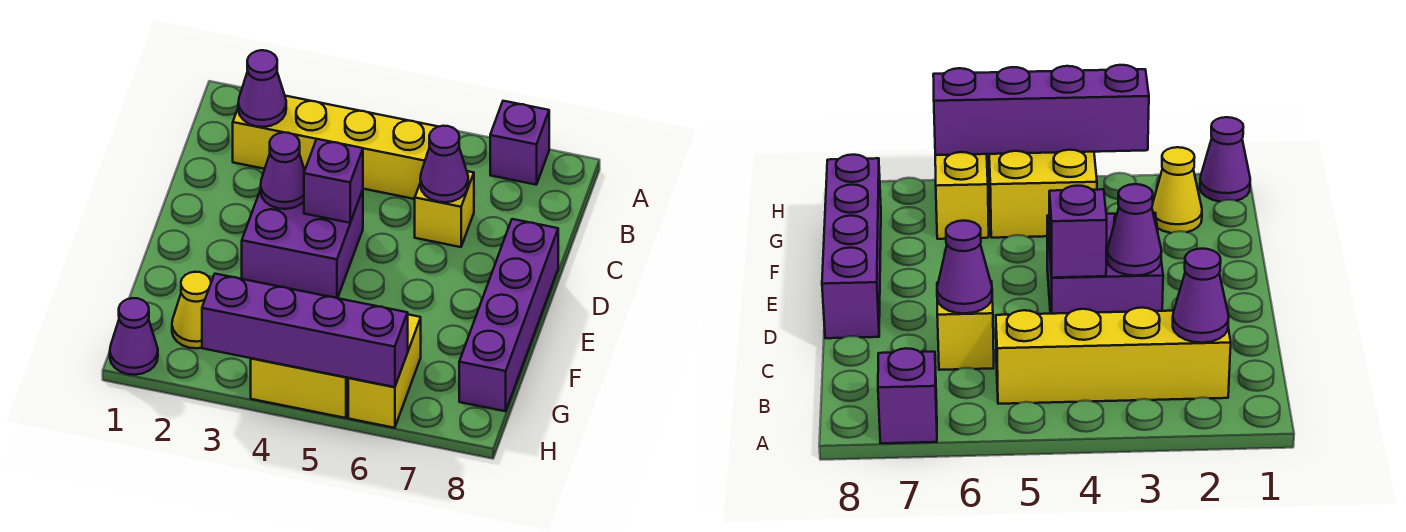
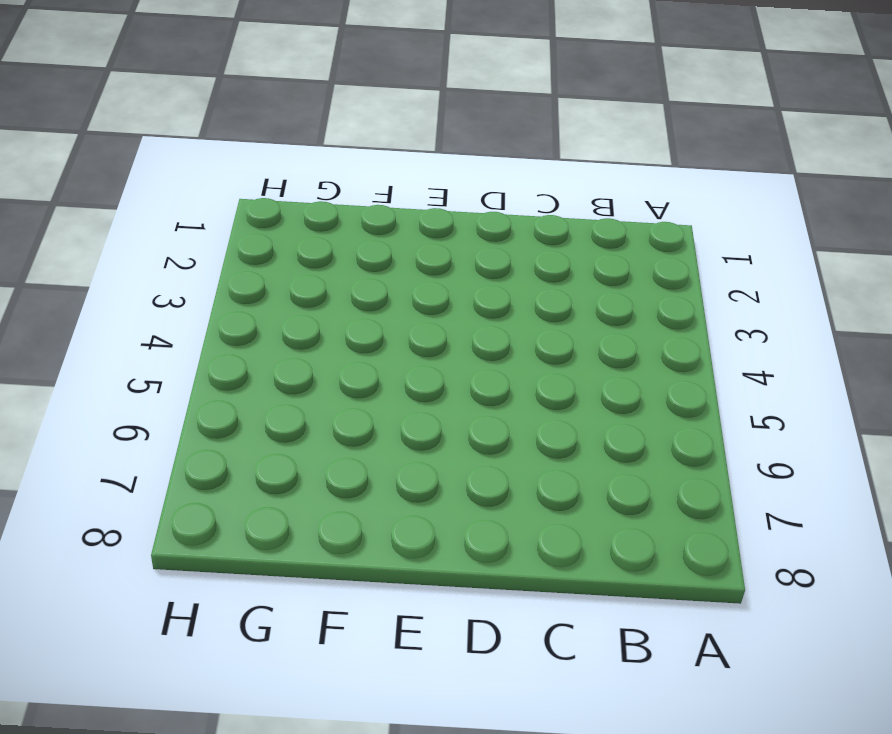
none -> purple 1x1 brick [490,101,549,185]
none -> yellow 1x4 brick [233,96,438,199]
none -> yellow 1x1 brick [415,171,474,247]

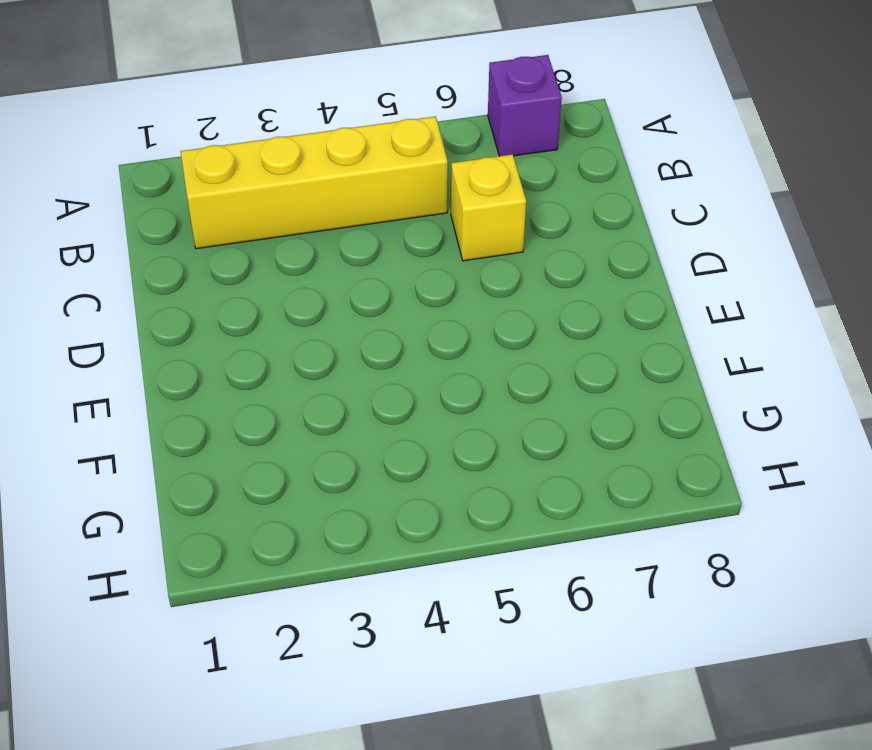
none -> purple 2x2 brick [242,190,363,298]
none -> purple 1x4 brick [459,219,558,411]
none -> yellow 1x1 cone [172,272,211,348]

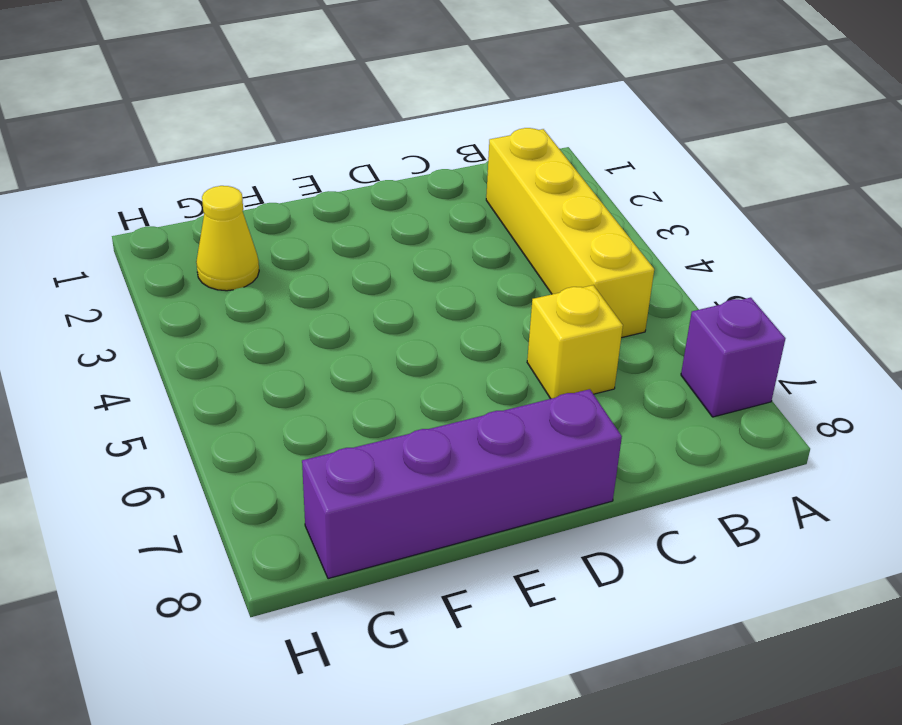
none -> purple 2x2 brick [242,190,363,298]
none -> yellow 2x2 brick [251,358,348,418]
none -> yellow 1x2 brick [348,315,421,428]

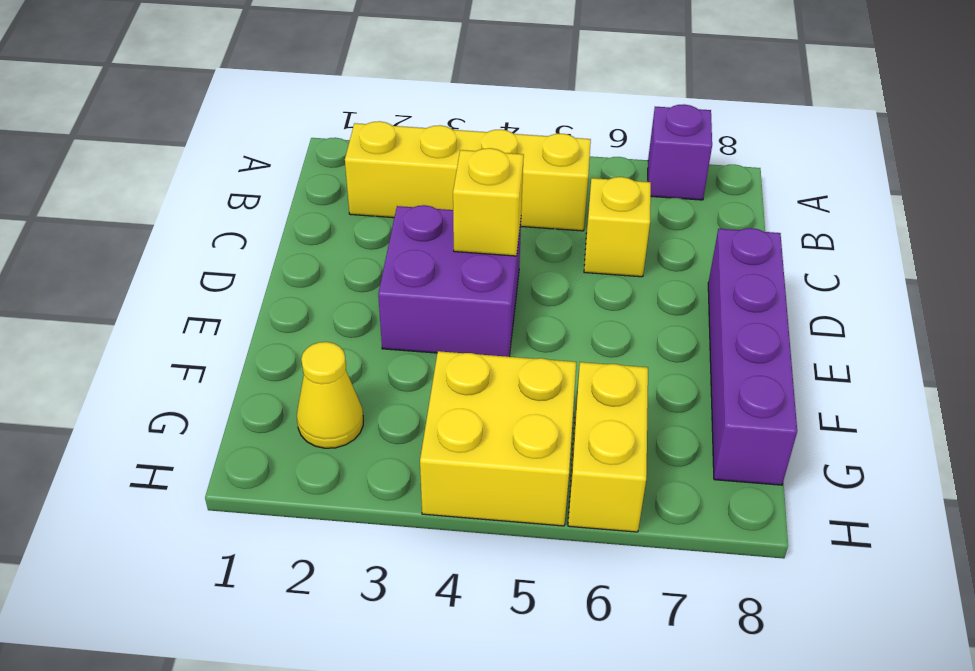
yellow 1x1 brick [453,148,524,256] -> purple 1x1 brick [304,139,363,223]
none -> purple 1x1 cone [110,298,158,375]
none -> purple 1x1 cone [238,50,286,127]
none -> purple 1x1 cone [420,126,468,202]

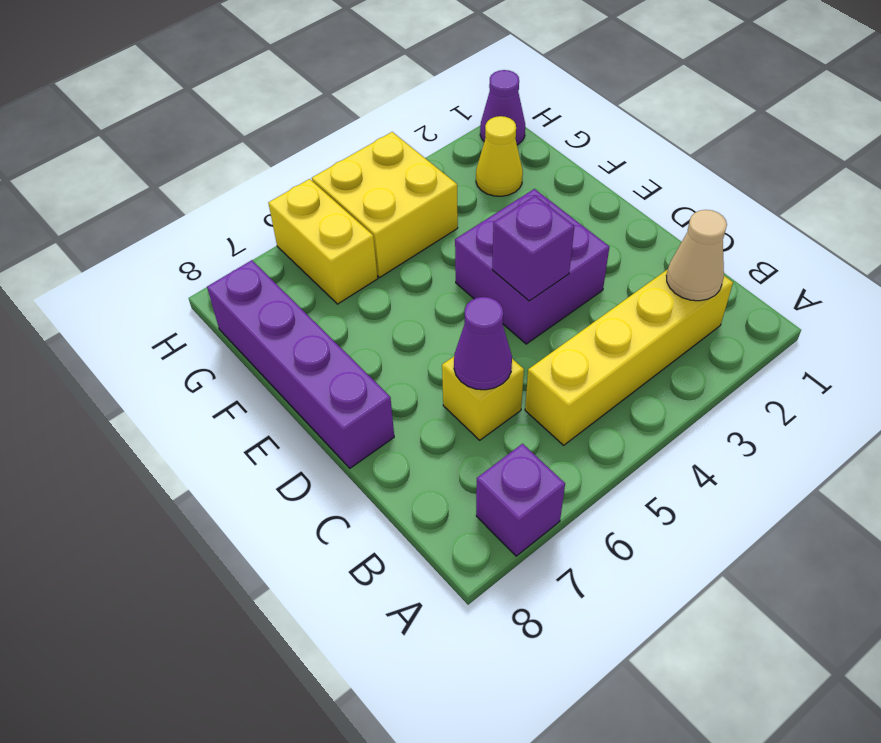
tan 1x1 cone [667,210,727,301] -> purple 1x1 cone [238,50,286,127]
none -> purple 1x1 cone [261,132,305,209]
none -> purple 1x4 brick [202,274,408,387]

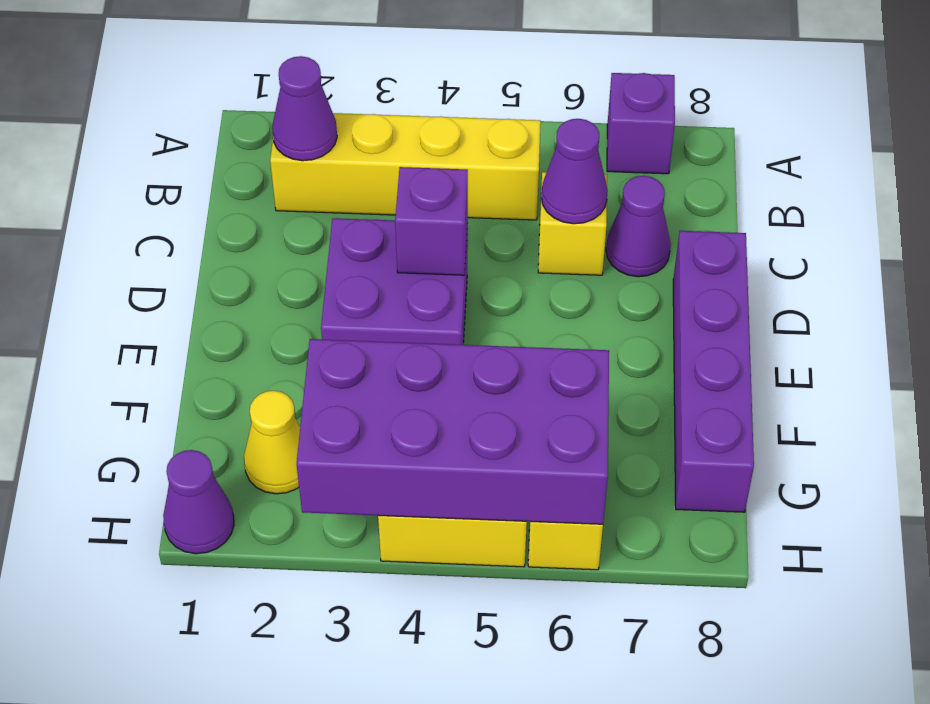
purple 1x1 cone [606,176,671,277] -> purple 1x1 cone moved to [261,132,305,209]
purple 2x4 brick [296,339,609,524] -> purple 1x4 brick [202,274,408,387]

